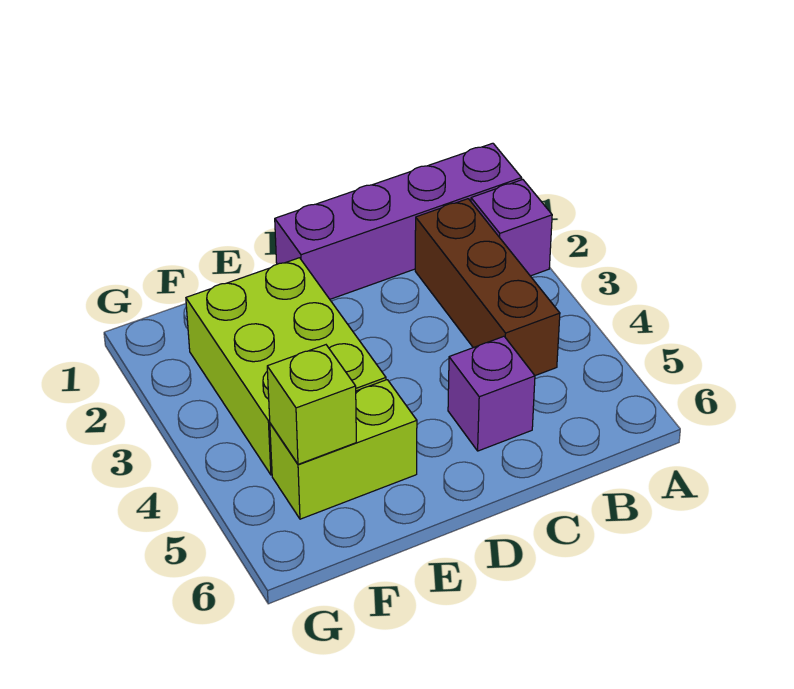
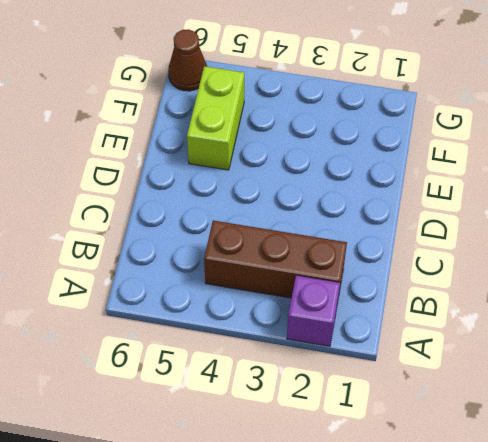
brown 1x1 cone [168,29,207,91] -> none
none -> purple 1x4 brick [275,143,522,299]
none -> purple 1x1 brick [448,336,535,451]

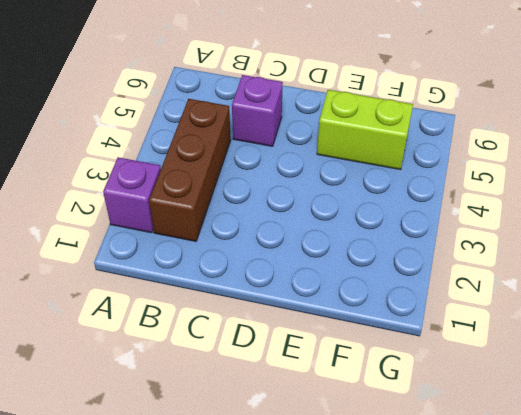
none -> purple 1x4 brick [275,143,522,299]
none -> lime 2x3 brick [186,258,386,475]

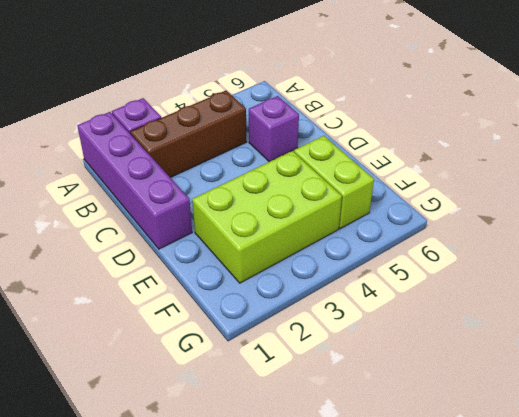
none -> lime 1x1 brick [267,345,356,464]

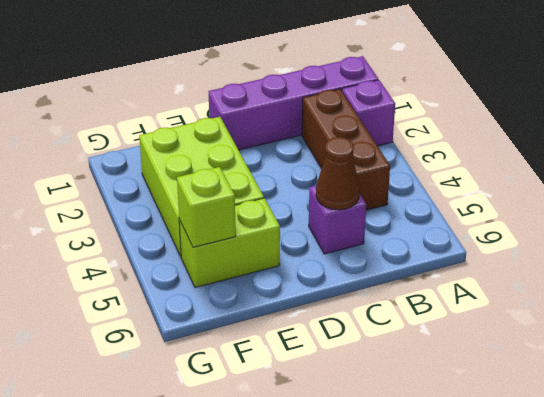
brown 1x1 cone [316,137,360,210] -> none

